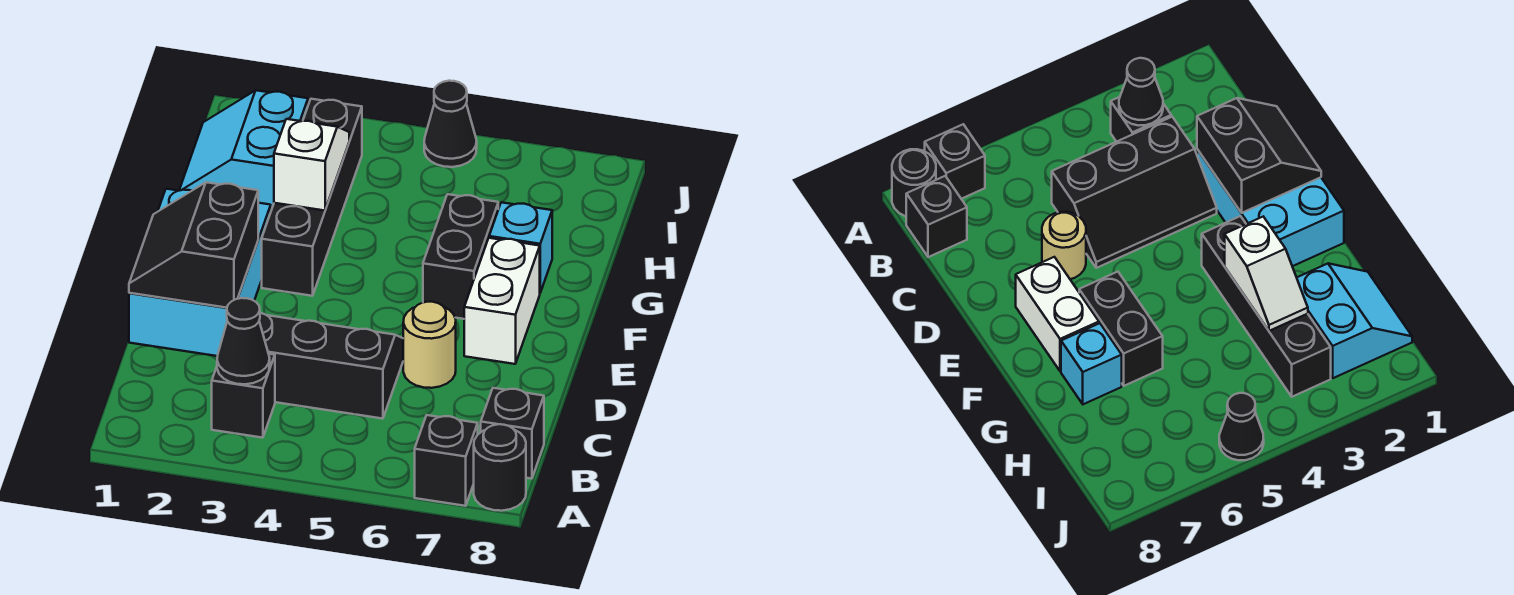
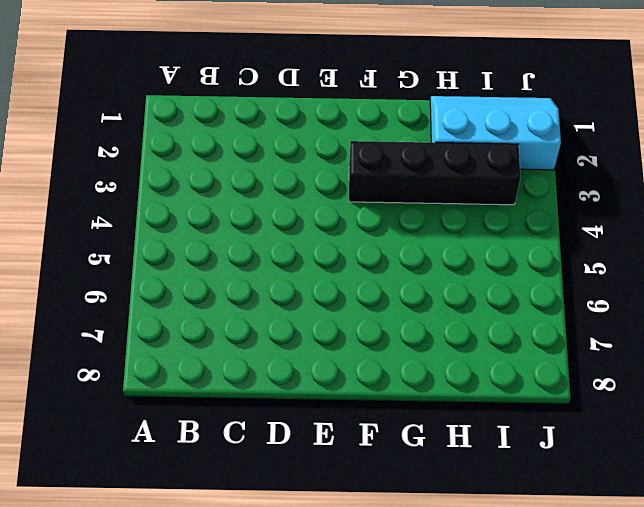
cyan 2x3 slope [430,96,561,170] -> cyan 2x2 slope [179,90,308,210]
none -> black 1x1 brick [415,415,478,506]
none -> black 1x1 round brick [474,424,526,511]
none -> black 1x1 brick [212,354,275,438]

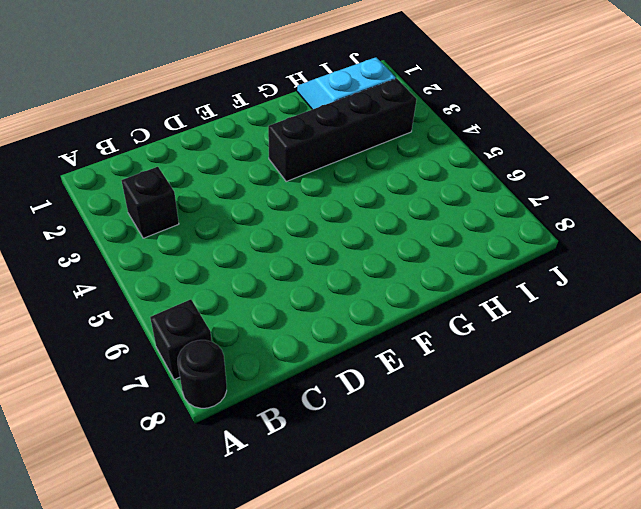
none -> black 1x1 brick [481,388,544,479]
none -> black 2x3 slope [259,313,403,419]
none -> cyan 2x3 brick [129,189,271,356]

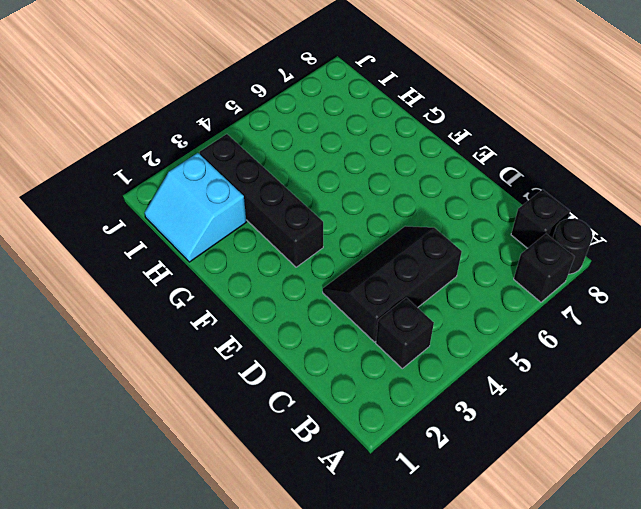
none -> cyan 2x3 brick [129,189,271,356]
none -> tan 1x1 round brick [403,302,456,388]
none -> white 1x2 brick [464,238,540,364]

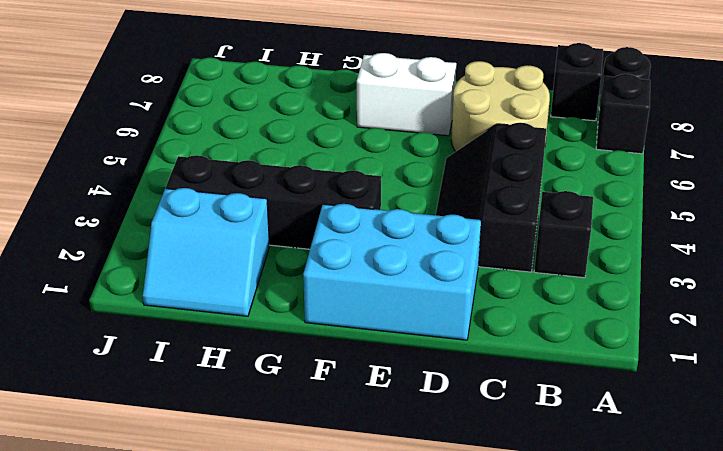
tan 2x2 round brick [451,61,550,152] -> tan 1x1 round brick [403,302,456,388]
none -> black 1x2 brick [423,194,498,319]
none -> cyan 1x1 brick [489,202,552,293]
none -> black 1x1 cone [424,81,477,167]

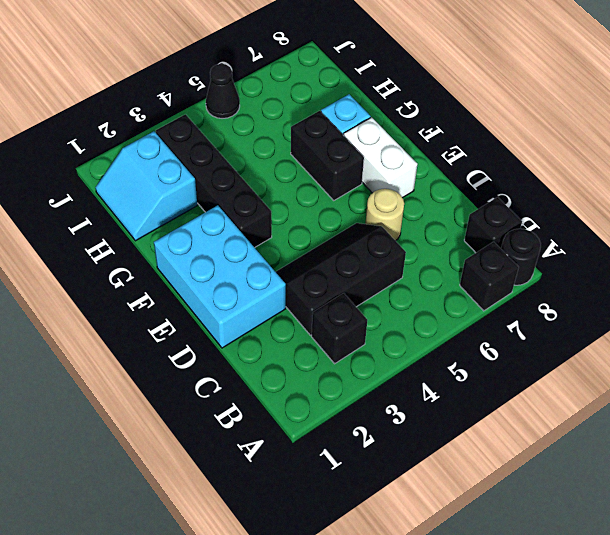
none -> black 1x1 cone [217,298,270,384]
none -> black 2x2 slope [129,182,258,308]
none -> white 1x2 slope [274,119,349,211]

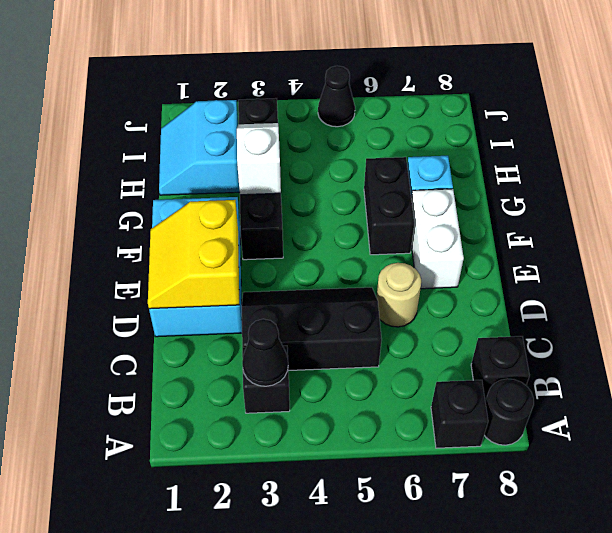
yellow 2x2 slope [148,200,239,309] -> black 2x2 slope [129,182,258,308]

